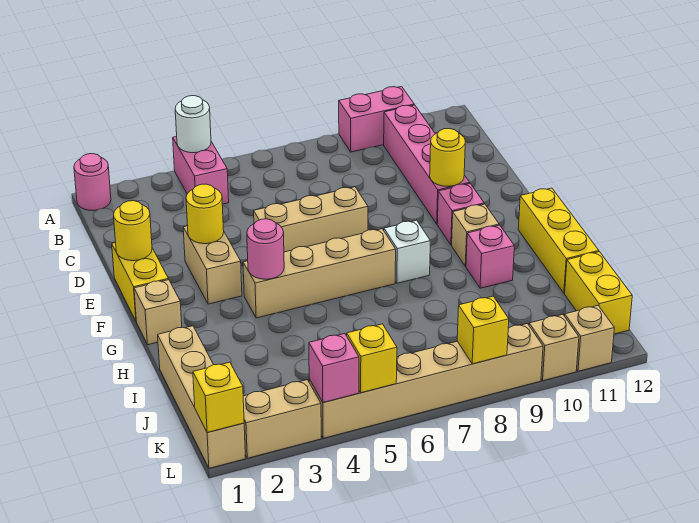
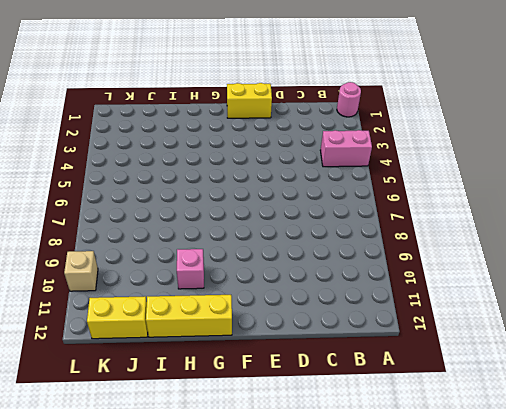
none -> pink 1x2 brick [339,87,414,152]
none -> pink 1x4 brick [384,105,470,224]
none -> tan 1x2 brick [183,226,242,304]

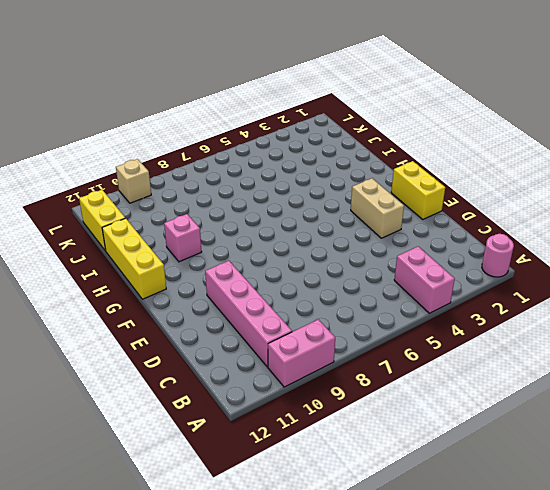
none -> tan 1x3 brick [254,187,368,252]
none -> pink 1x1 brick [437,184,484,245]
none -> tan 1x1 brick [134,280,182,345]

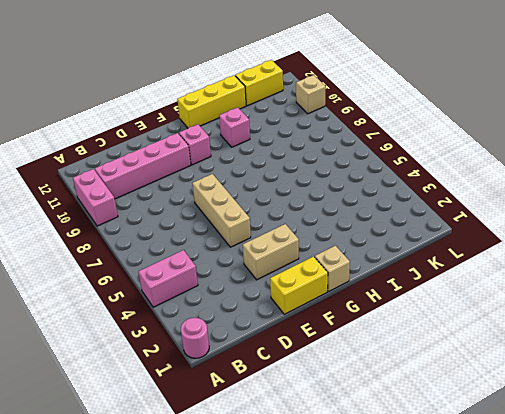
none -> tan 1x4 brick [243,229,396,318]
none -> white 1x1 brick [384,220,430,283]
none -> tan 1x1 brick [452,204,499,266]

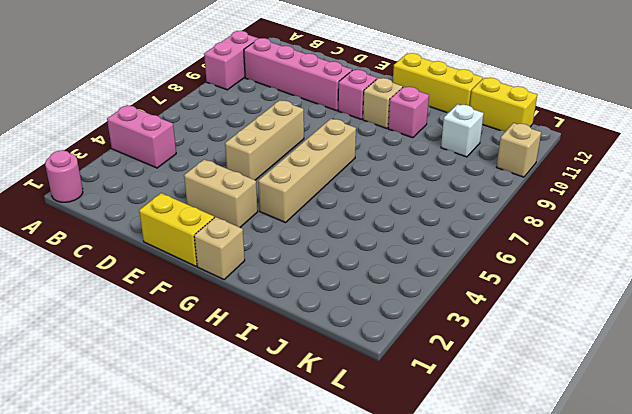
white 1x1 brick [441,104,484,157] -> white 1x1 brick moved to [384,220,430,283]
none -> tan 1x4 brick [158,326,245,468]
none -> tan 1x2 brick [243,380,321,458]
none -> tan 1x6 brick [309,324,543,438]

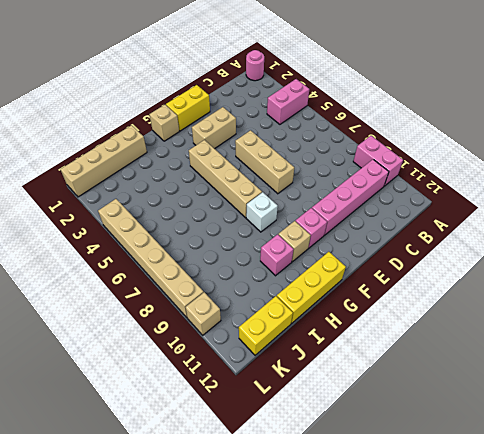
none -> tan 1x2 brick [243,380,321,458]
none -> tan 1x1 brick [565,306,614,371]
none -> white 1x1 round brick [175,96,211,153]

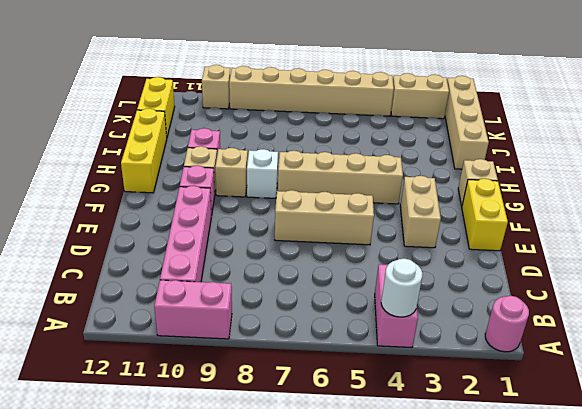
tan 1x1 brick [215,148,248,197] -> tan 1x1 brick moved to [565,306,614,371]
none -> yellow 1x1 round brick [114,201,152,261]
none -> yellow 1x1 round brick [186,184,224,244]
none -> yellow 1x1 round brick [430,128,465,186]

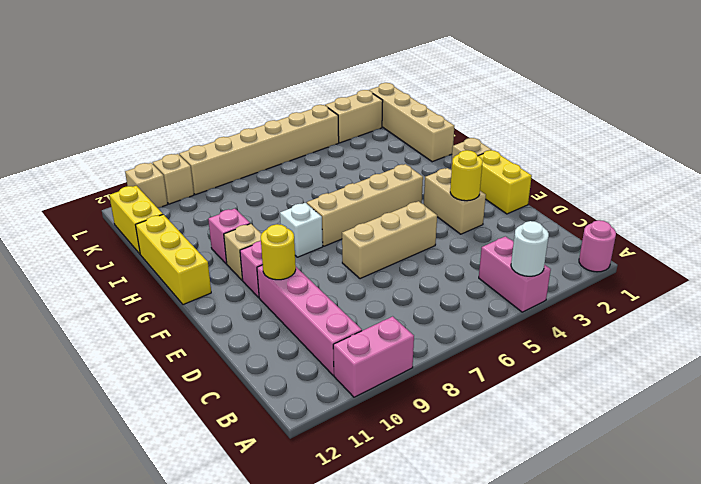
none -> yellow 1x1 round brick [114,201,152,261]
none -> pink 1x1 round brick [247,219,284,279]
none -> yellow 1x1 brick [193,362,244,432]

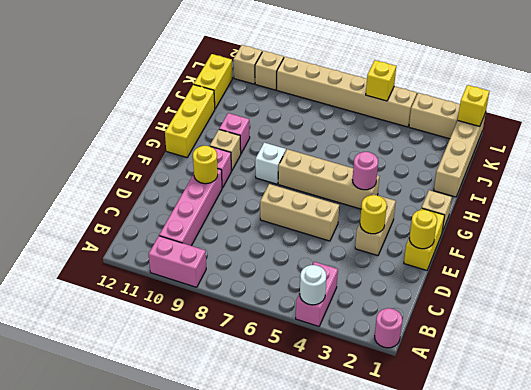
none -> pink 1x1 brick [309,334,359,402]
none -> yellow 1x1 brick [457,296,509,364]

